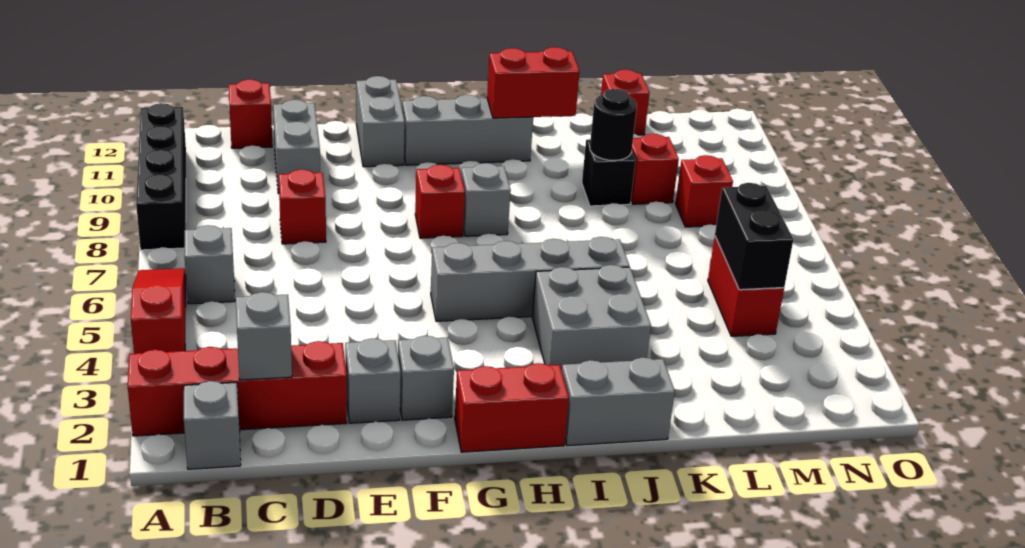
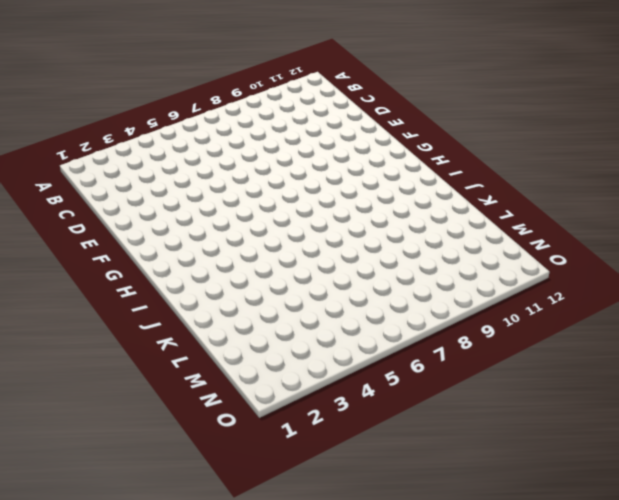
none -> red 1x4 brick [128,341,347,436]
none -> red 1x3 slope [131,268,186,354]
none -> black 1x4 brick [136,103,186,250]

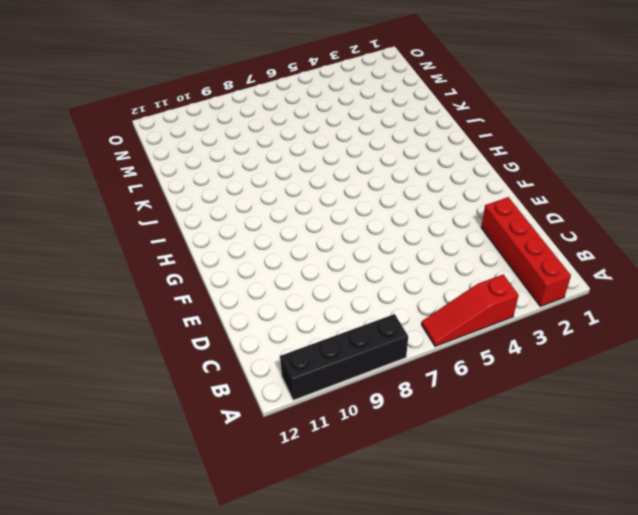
none -> grey 1x1 brick [184,381,241,469]
none -> grey 1x1 brick [184,225,235,304]
none -> red 1x1 brick [229,79,272,148]

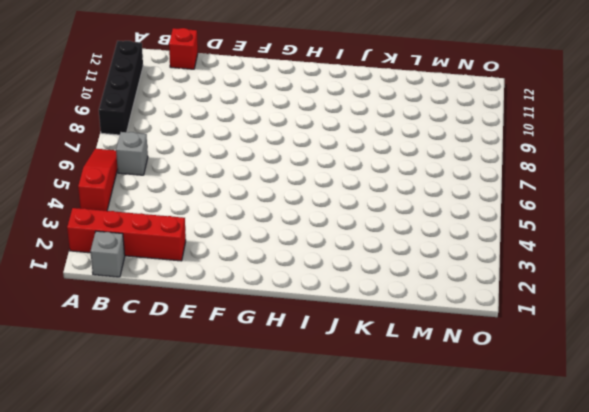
none -> red 1x1 brick [279,169,326,244]
none -> grey 1x2 brick [273,100,320,193]
none -> grey 1x1 brick [345,338,401,423]

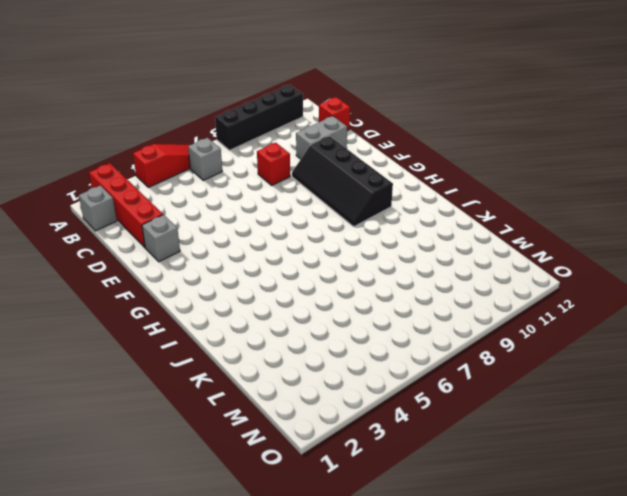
black 2x4 slope [292,136,393,226] -> none
none -> grey 1x1 brick [398,336,454,420]
none -> grey 1x2 brick [356,76,405,167]
none -> red 1x2 brick [455,363,569,452]

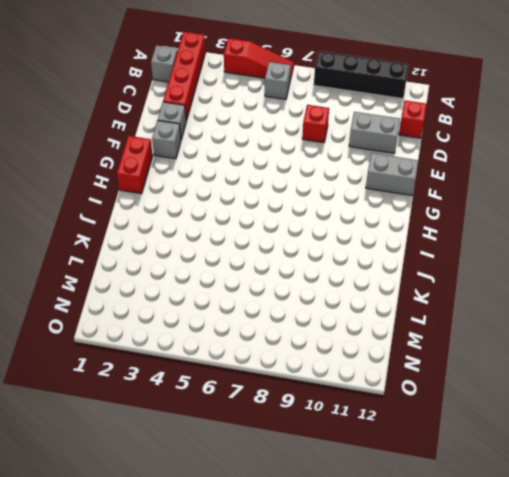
none -> grey 1x4 brick [431,237,629,321]
none -> red 1x1 brick [415,165,465,238]
none -> grey 1x3 brick [402,95,533,165]

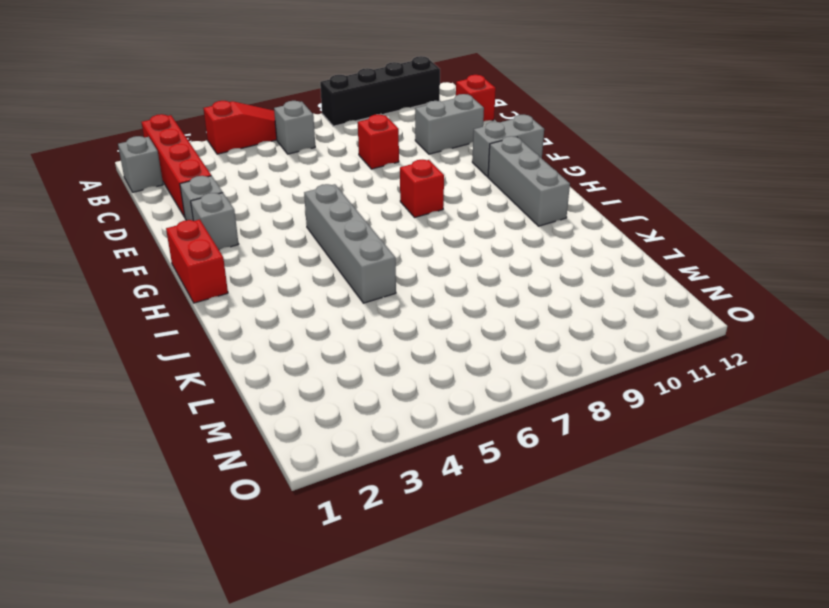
none -> grey 1x1 brick [461,163,511,236]
none -> grey 1x2 brick [562,358,675,446]
none -> grey 2x2 brick [532,265,651,370]

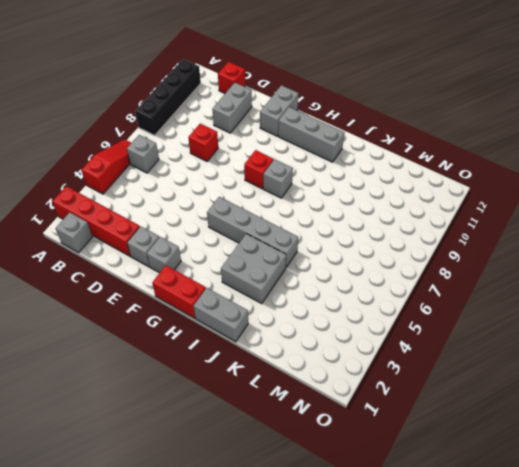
none -> black 1x1 brick [582,139,636,206]
none -> red 1x1 brick [631,134,679,204]
none -> red 1x1 brick [601,69,650,135]

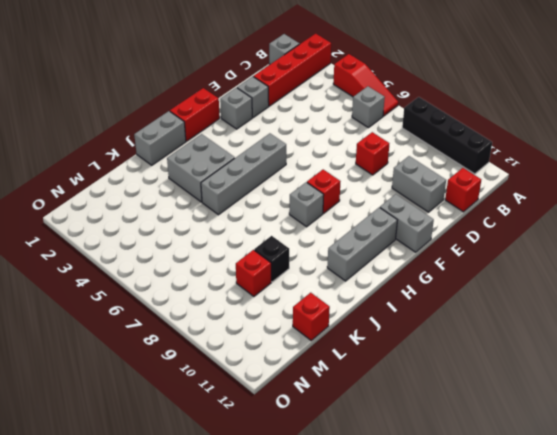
none -> red 1x2 brick [708,237,784,336]
none -> red 1x1 brick [675,155,733,227]
none -> grey 1x1 brick [236,292,292,380]

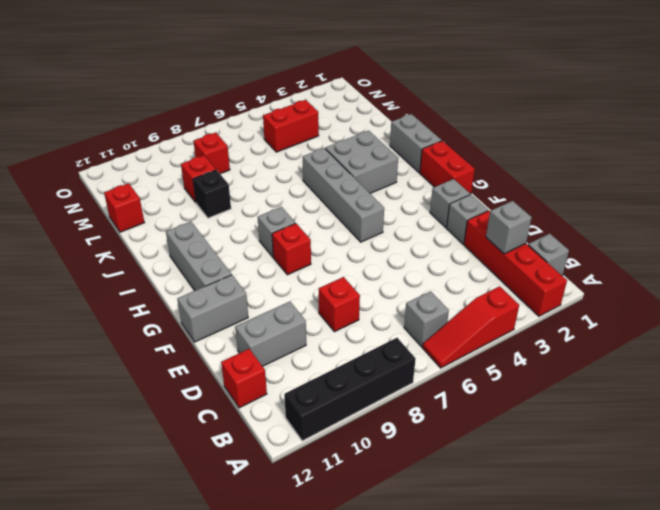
none -> red 1x2 brick [487,47,580,118]
none -> black 1x1 round brick [590,89,637,161]
none -> black 1x2 brick [715,183,793,290]

